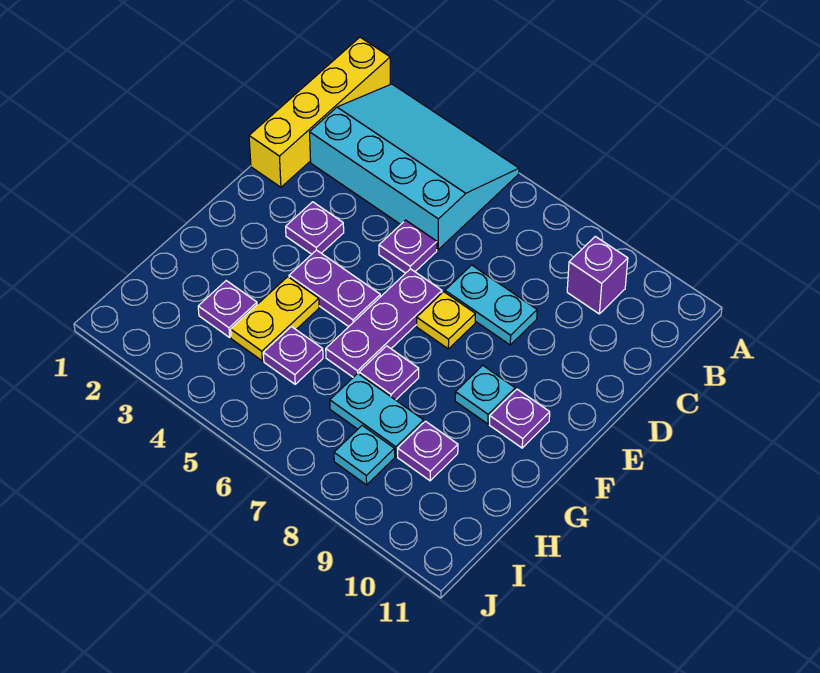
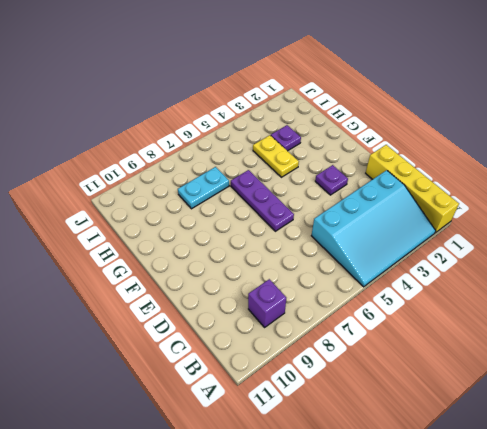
none -> purple 1x1 plate [379,220,437,273]
none -> cyan 1x2 plate [445,265,537,345]
none -> yellow 1x1 plate [417,292,475,349]

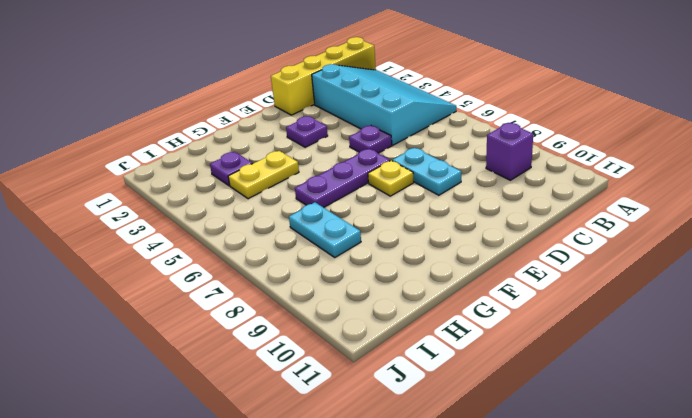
none -> purple 1x2 plate [289,250,380,327]
none -> cyan 1x1 plate [455,365,515,424]
none -> purple 1x1 plate [490,389,550,448]

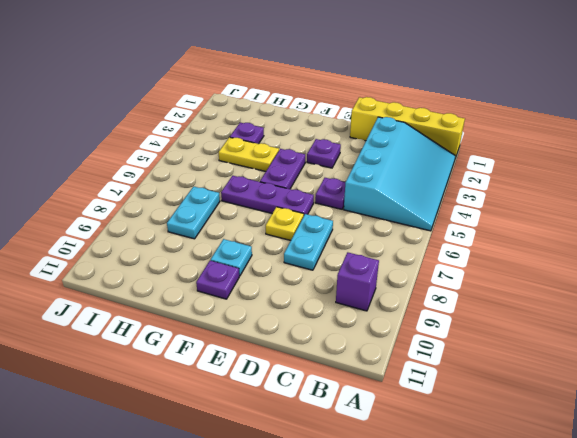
none -> purple 1x1 plate [359,346,419,400]
none -> purple 1x1 plate [263,327,323,384]
none -> purple 1x1 plate [398,421,458,481]

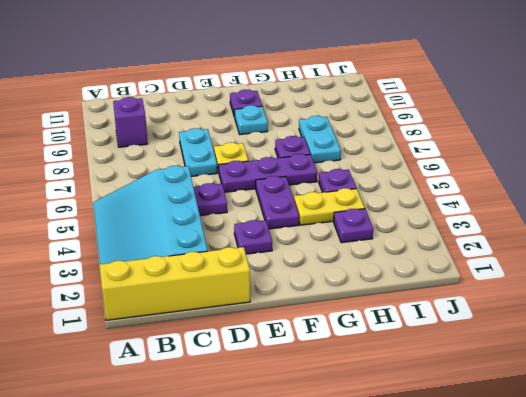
none -> purple 1x1 plate [398,421,458,481]
none -> cyan 1x1 plate [334,425,395,485]

